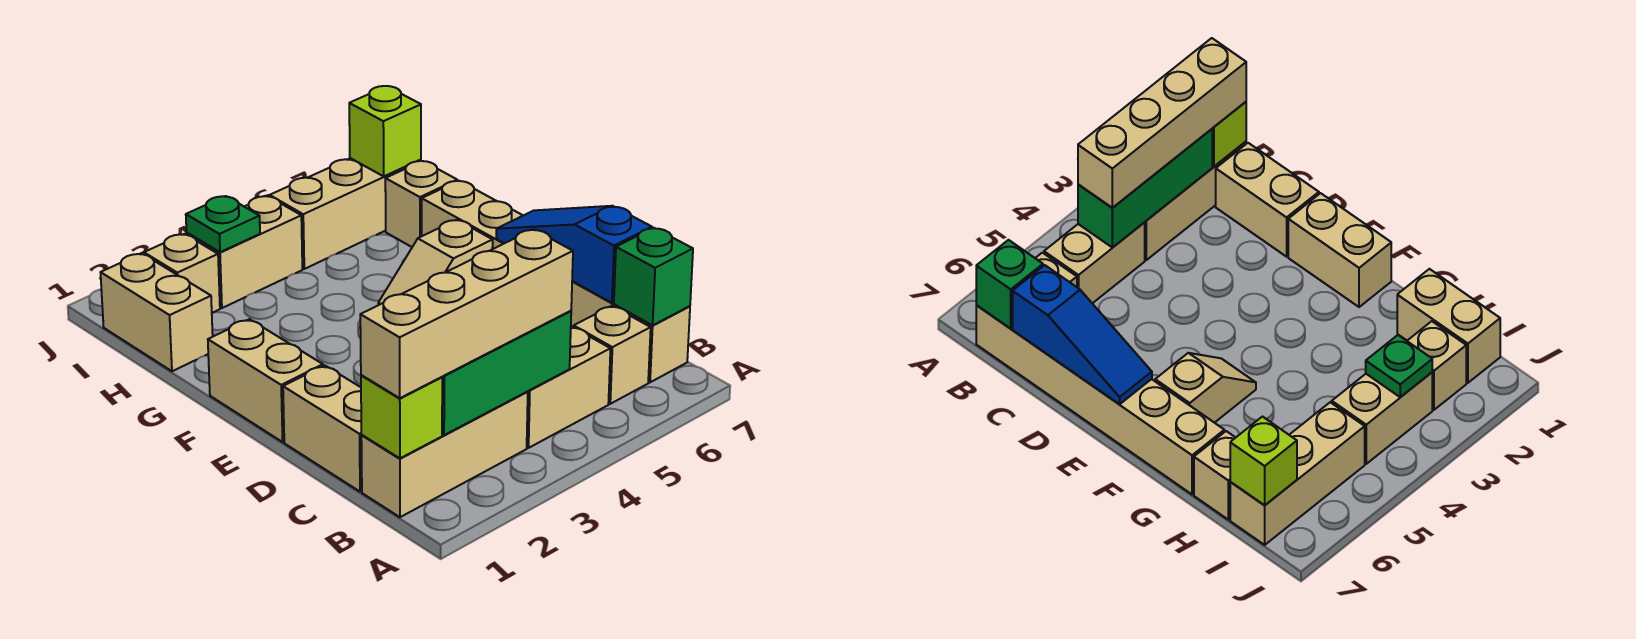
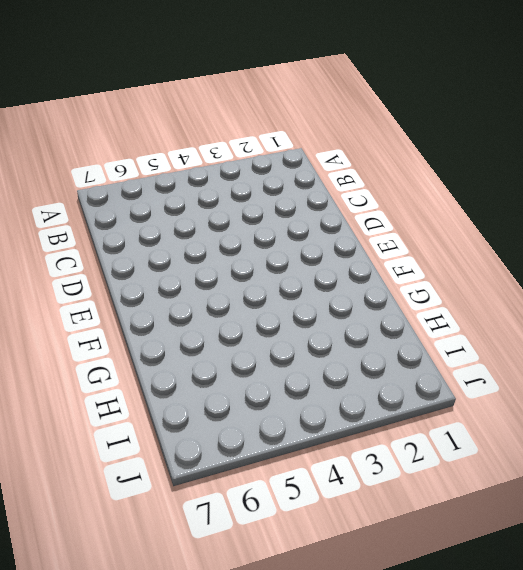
none -> tan 1x3 brick [361,392,528,517]
none -> tan 1x2 brick [527,327,610,448]
none -> tan 1x1 brick [574,306,651,404]

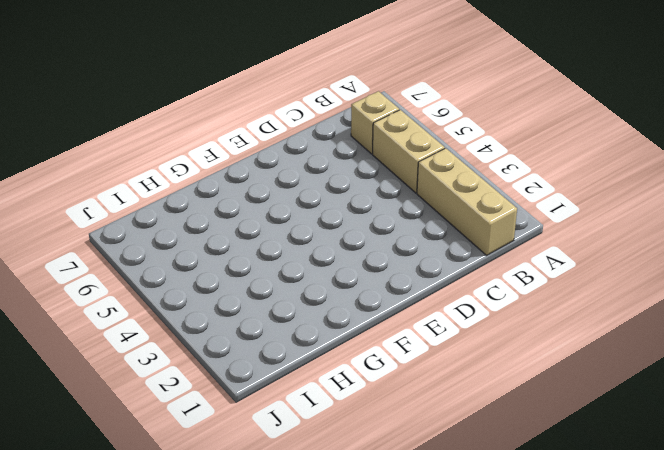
none -> tan 1x6 brick [422,181,690,382]
none -> tan 1x2 brick [283,366,362,492]
none -> tan 1x2 brick [208,319,323,442]

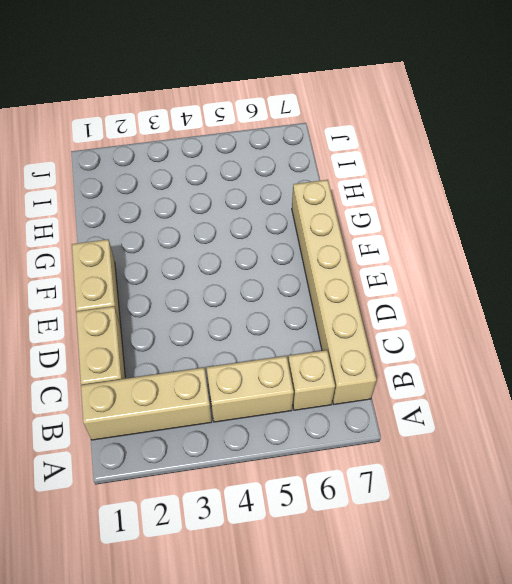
none -> tan 1x2 slope [378,220,493,305]
none -> tan 1x2 brick [100,253,213,371]
none -> tan 1x1 brick [385,161,457,247]

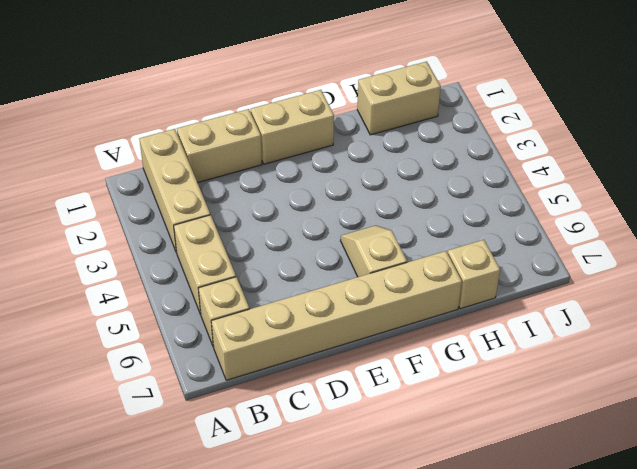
none -> tan 1x1 brick [144,234,220,313]
none -> tan 1x2 brick [187,196,302,308]
none -> tan 1x3 brick [270,158,421,269]

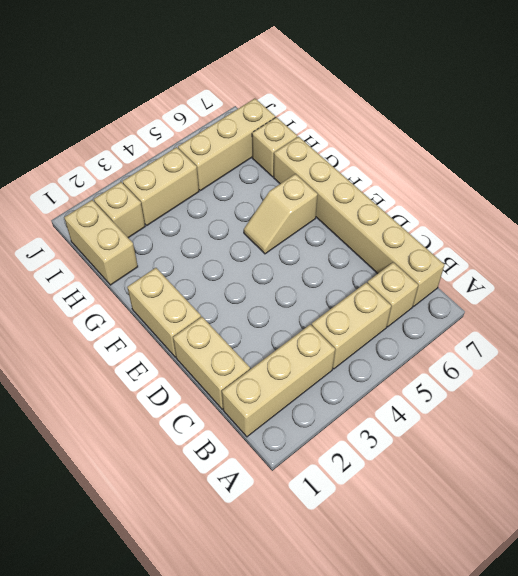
none -> lime 1x1 brick [361,375,442,458]
none -> green 1x3 brick [442,311,571,435]
none -> green 1x1 brick [614,228,693,325]

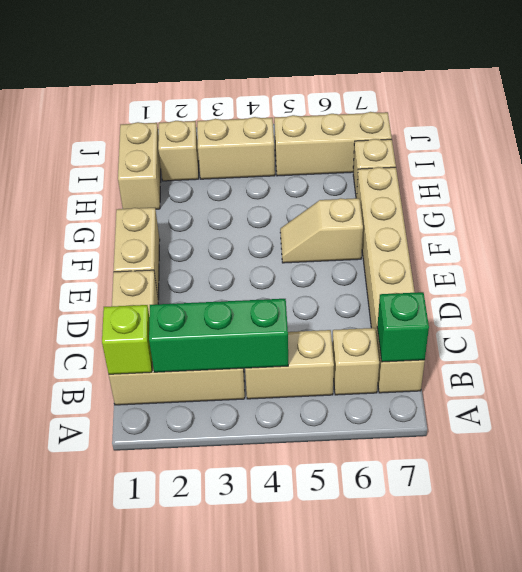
none -> blue 1x3 slope [496,206,652,303]
none -> green 1x1 plate [186,196,260,252]
none -> lime 1x1 brick [349,86,421,176]

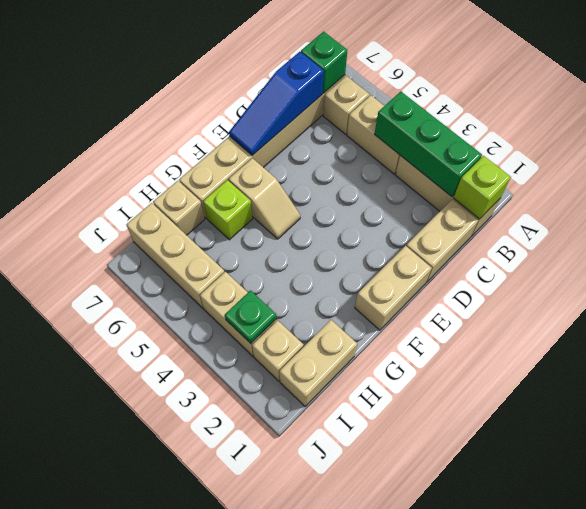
lime 1x1 brick [203,180,253,240] -> lime 1x1 brick moved to [349,86,421,176]
none -> tan 1x4 brick [360,229,573,398]

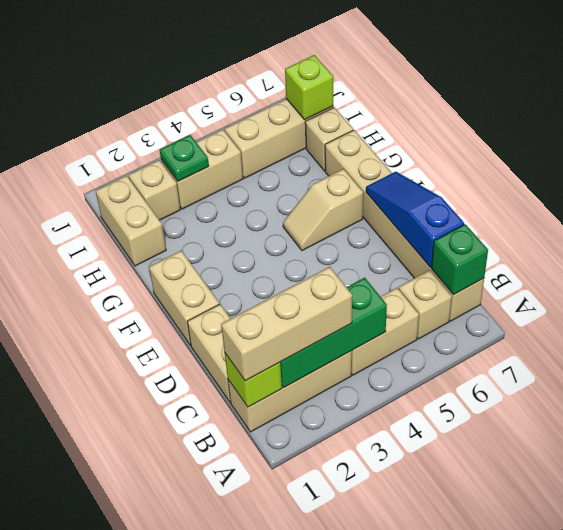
tan 1x3 brick [221,267,352,381] -> tan 1x4 brick [360,229,573,398]

